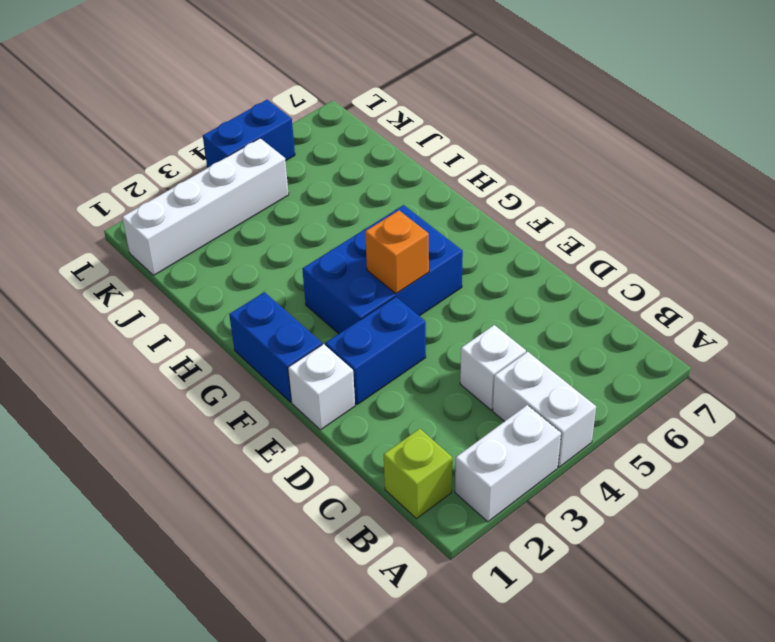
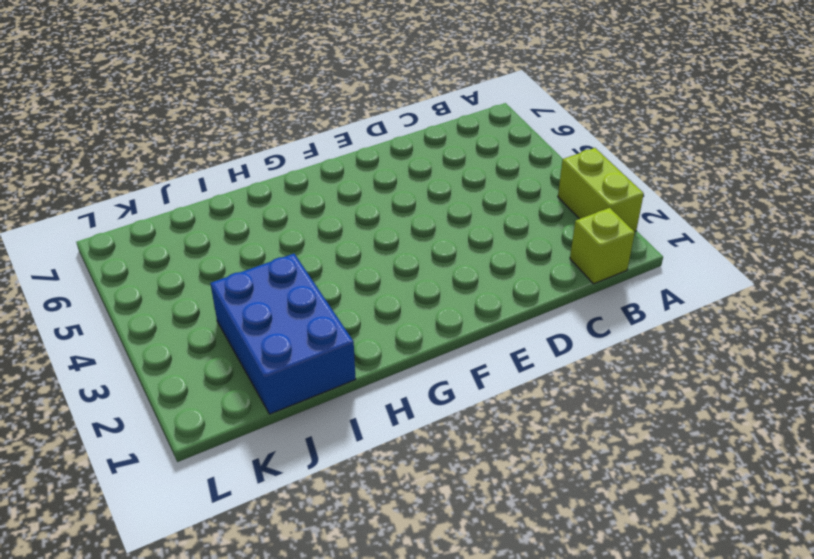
lime 1x2 brick [558,148,644,232] -> white 1x2 brick [455,405,561,522]
blue 2x3 brick [210,254,356,414] -> blue 2x3 brick moved to [302,205,463,334]
none -> white 1x2 brick [493,352,596,467]
none -> white 1x1 brick [460,325,526,410]

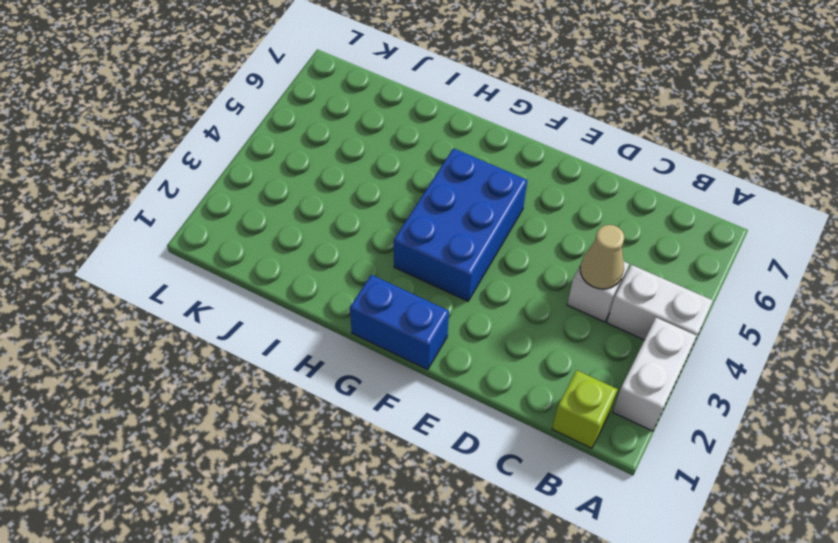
tan 1x1 cone [580,225,625,289] -> none
none -> white 1x1 brick [288,344,355,430]
none -> blue 1x2 brick [325,297,426,405]

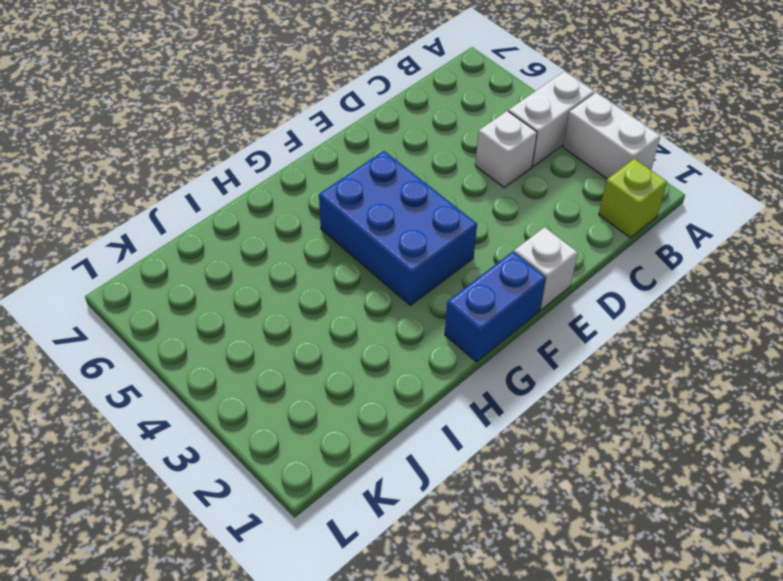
none -> blue 1x2 brick [325,297,426,405]
none -> white 1x4 brick [122,138,289,275]

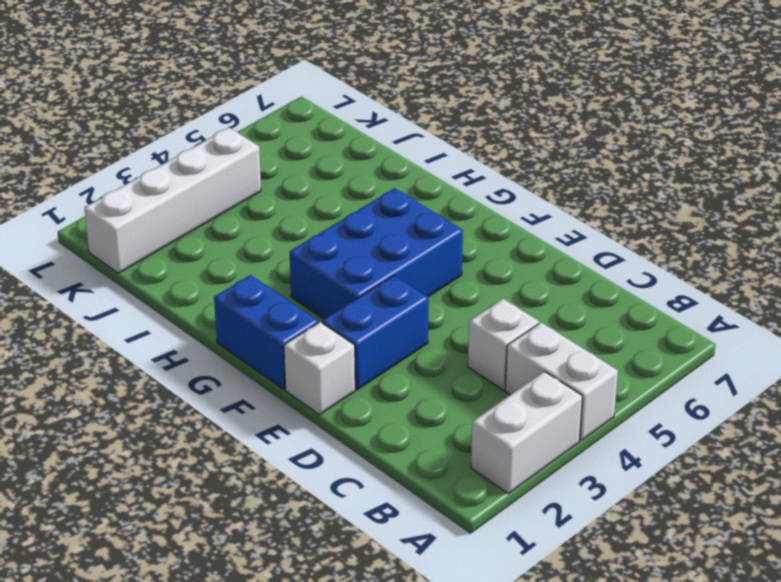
none -> lime 1x1 brick [384,429,452,519]
none -> blue 1x2 brick [203,100,295,168]

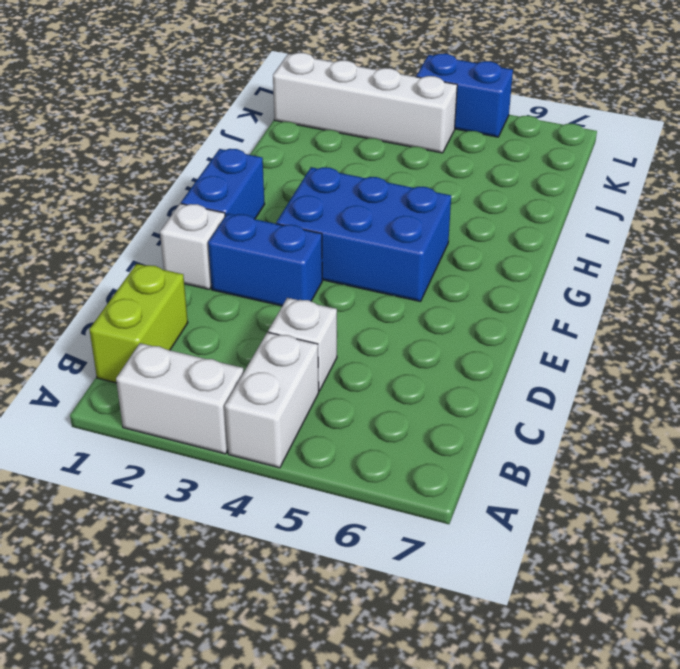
lime 1x2 brick [89,264,188,383] -> lime 1x1 brick [384,429,452,519]
none -> orange 1x1 brick [365,210,429,294]

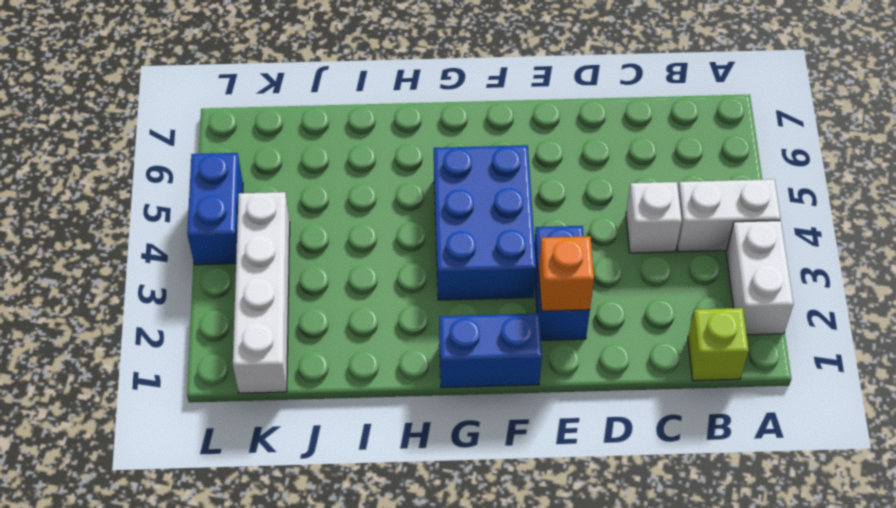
orange 1x1 brick [539,236,594,311] -> orange 1x1 brick moved to [365,210,429,294]
none -> white 1x1 brick [288,344,355,430]

